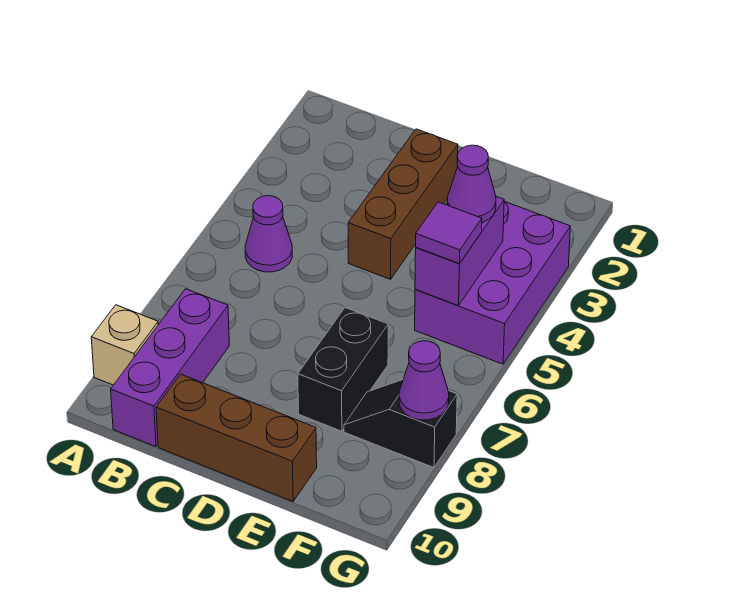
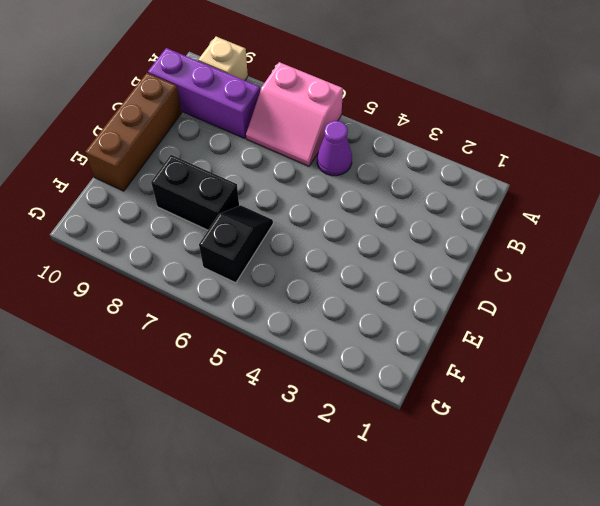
pink 2x2 slope [246,62,343,166] -> none
black 1x2 slope [199,205,273,283] -> black 1x2 slope moved to [344,380,457,468]
none -> brown 1x3 brick [348,129,458,279]
none -> purple 2x3 brick [415,201,570,364]
none -> purple 1x2 brick [415,197,504,306]

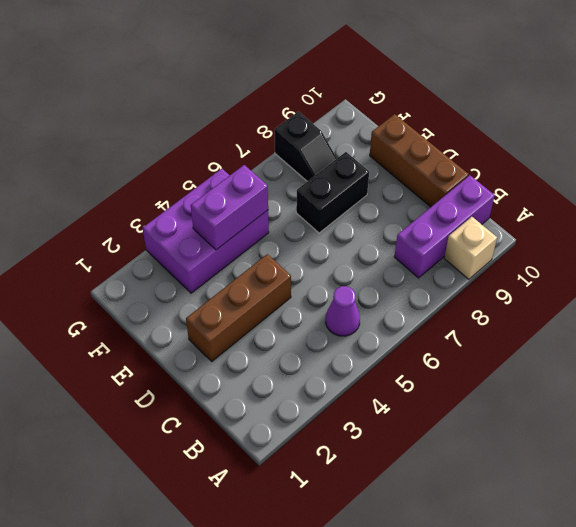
none -> purple 1x1 cone [399,341,449,420]
none -> purple 1x1 cone [448,145,496,222]
none -> purple 1x1 tile [416,202,482,264]

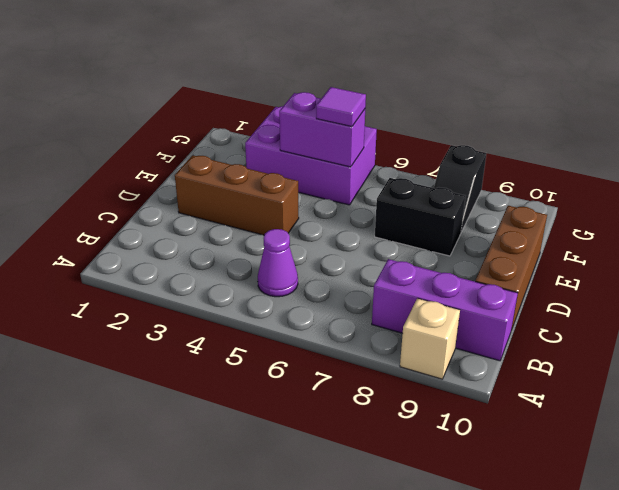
none -> purple 1x1 cone [399,341,449,420]
none -> purple 1x1 cone [448,145,496,222]

